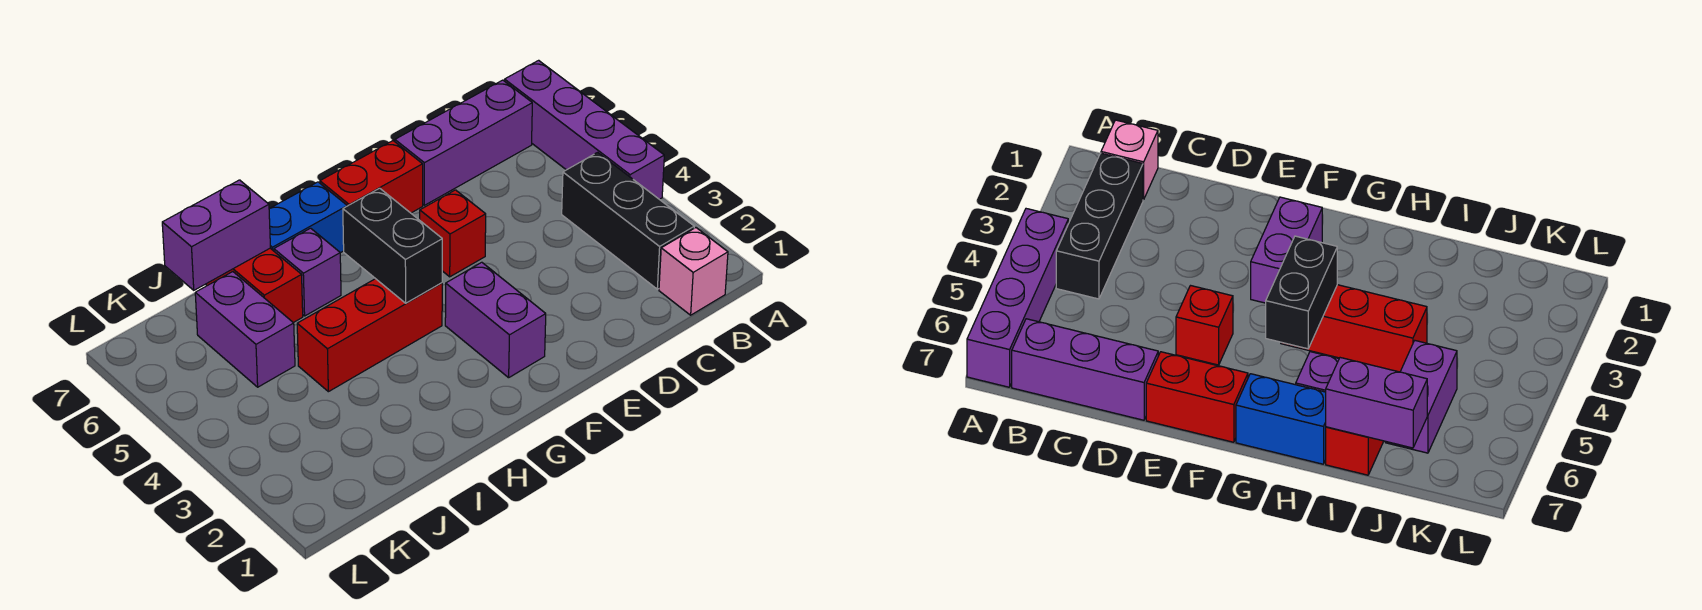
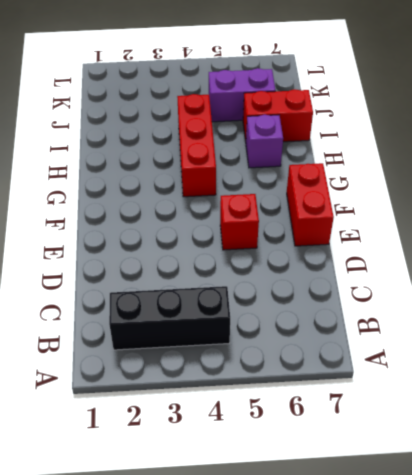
none -> purple 1x4 brick [505,60,664,199]
none -> pink 1x1 brick [659,228,728,315]
none -> purple 1x3 brick [395,80,532,205]

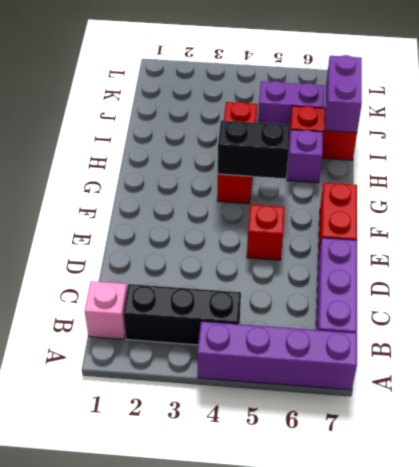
none -> purple 1x2 brick [445,262,546,378]
none -> blue 1x2 brick [269,182,347,253]

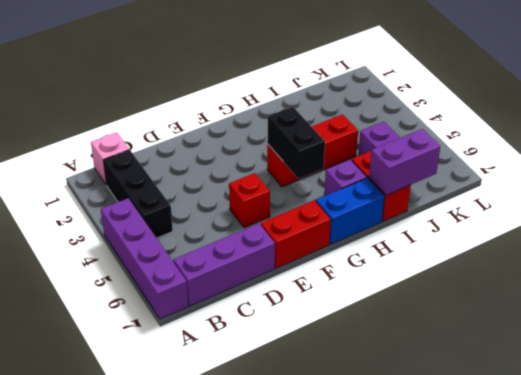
none -> purple 1x2 brick [445,262,546,378]

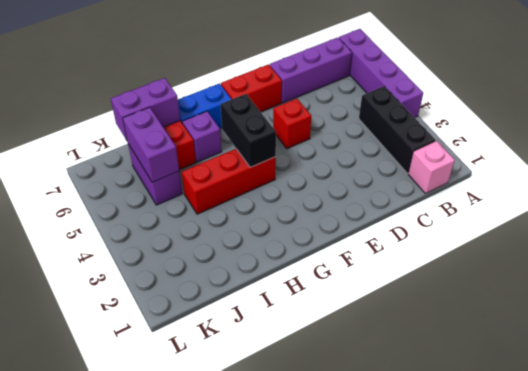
purple 1x2 brick [123,107,179,182] -> purple 1x2 brick moved to [445,262,546,378]

